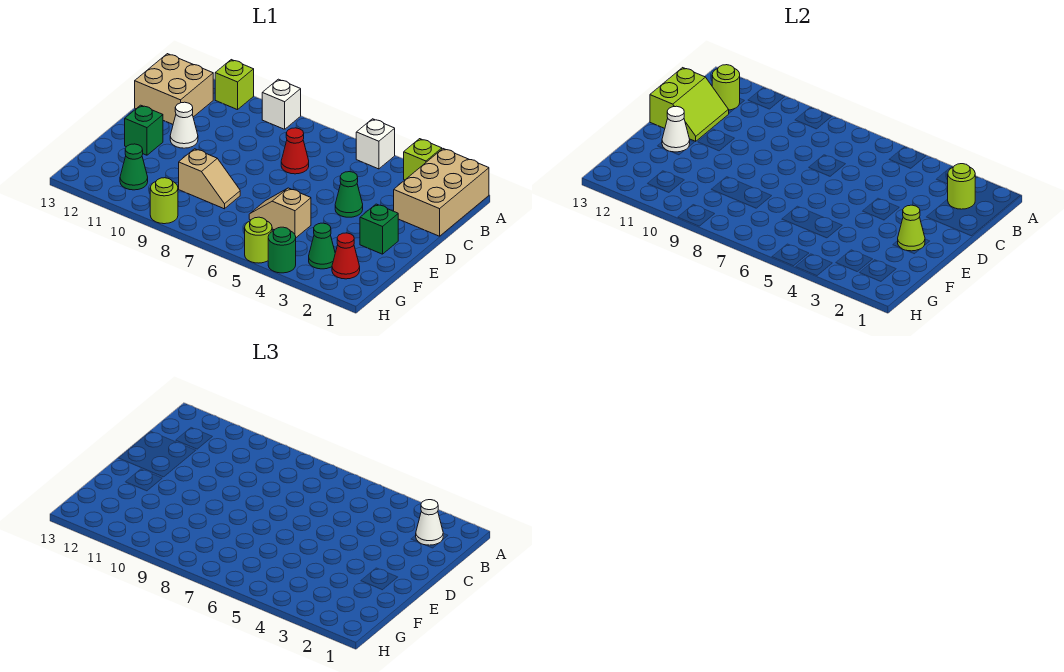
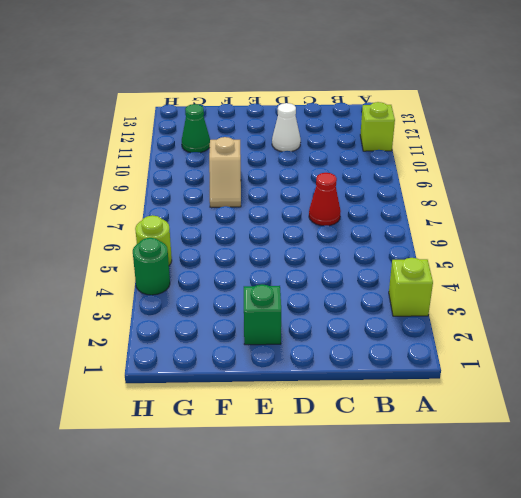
none -> tan 2x3 brick [394,149,489,236]
none -> white 1x1 brick [356,119,395,169]
none -> white 1x1 brick [262,79,301,129]

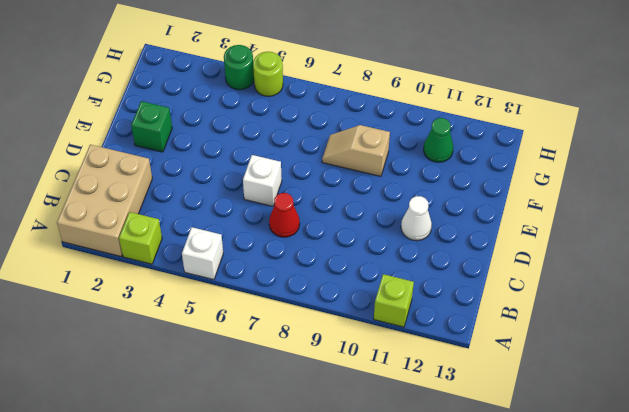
white 1x1 brick [243,155,282,206] -> white 1x1 brick moved to [262,79,301,129]
none -> tan 2x2 brick [135,54,213,124]
none -> green 1x1 cone [335,172,363,217]
none -> green 1x1 brick [125,105,163,155]

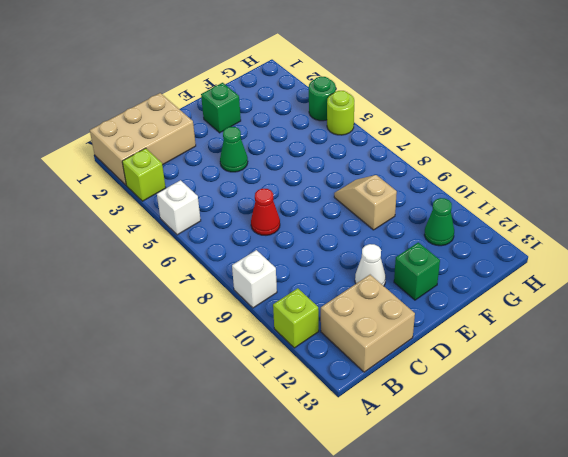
none -> tan 1x2 slope [249,188,311,237]
none -> red 1x1 cone [332,233,360,279]
none -> green 1x1 cone [309,223,335,269]

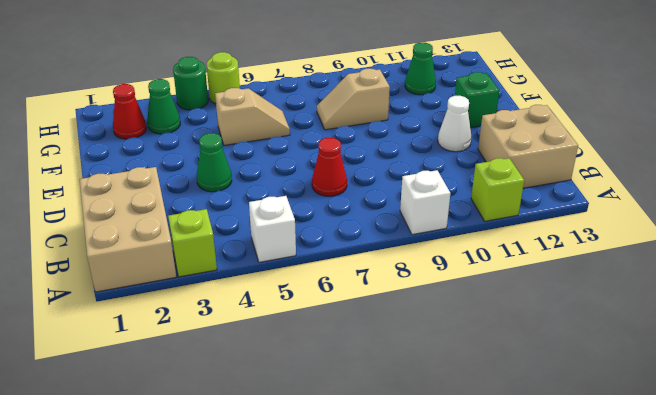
none -> green 1x1 brick [360,204,399,254]
none -> lime 1x1 round brick [150,178,178,224]
none -> lime 1x1 round brick [948,164,975,209]

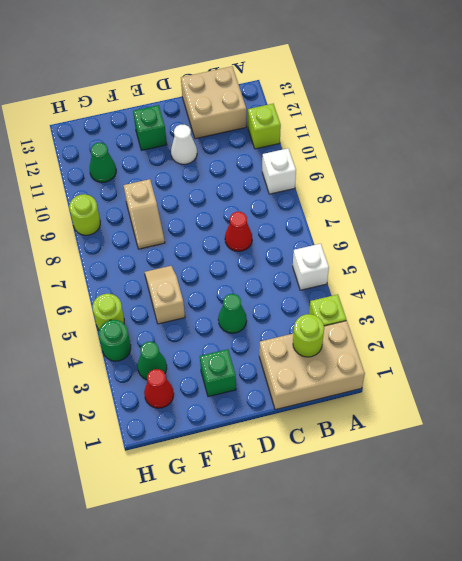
none -> lime 1x1 round brick [712,65,740,110]
none -> lime 2x2 slope [650,68,729,141]
none -> lime 1x1 cone [898,205,925,251]

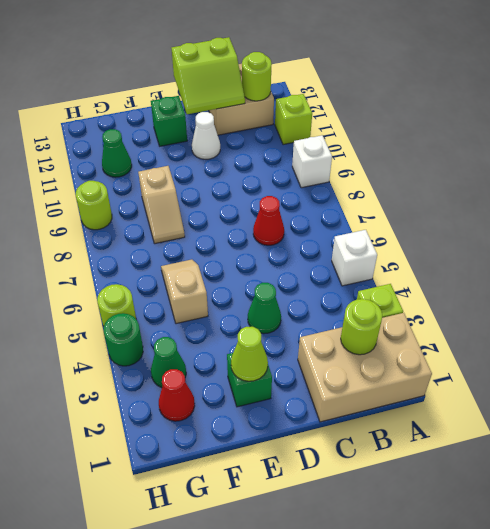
none -> white 1x1 cone [662,106,690,152]
none -> white 1x1 cone [416,500,443,545]

